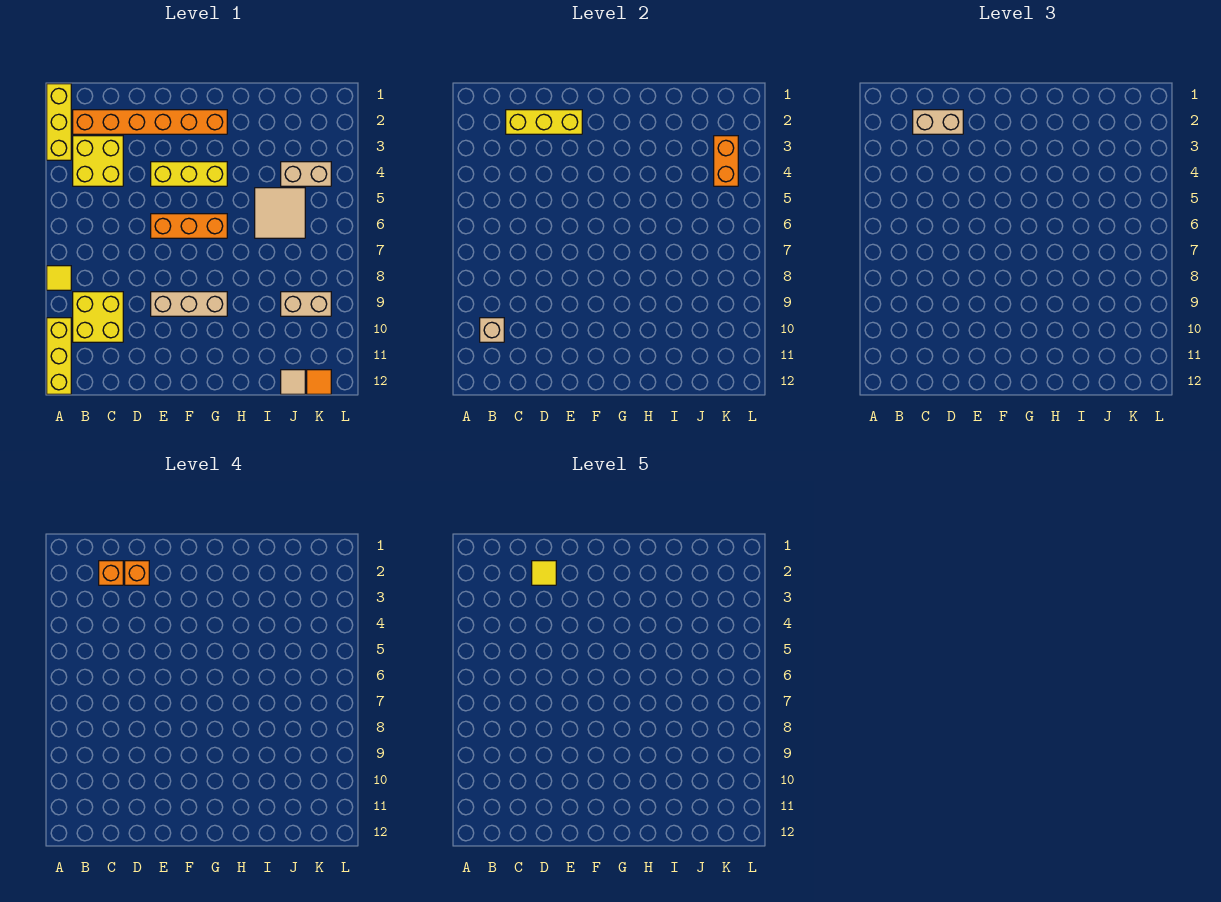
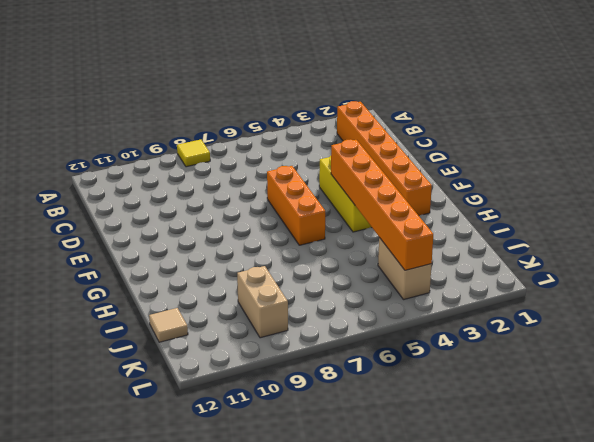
orange 1x6 brick [331,139,433,270] -> orange 1x2 brick [714,136,738,186]
none -> yellow 1x3 brick [47,84,71,160]
none -> yellow 1x3 brick [47,318,71,394]
none -> yellow 2x2 brick [73,136,123,186]

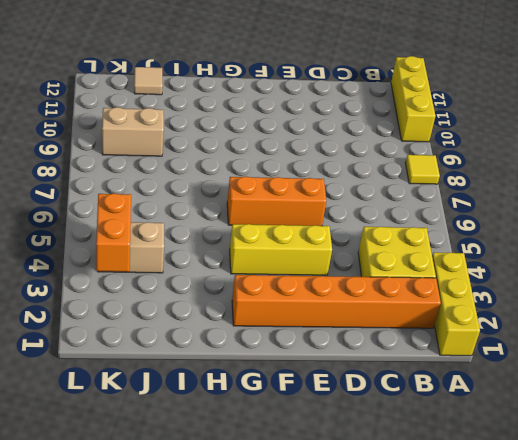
none -> yellow 2x2 brick [73,292,123,342]
none -> tan 1x3 brick [151,292,227,316]
none -> tan 2x2 tile [255,188,305,238]

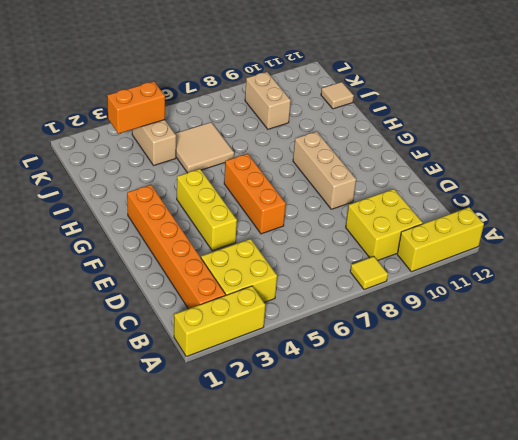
none -> orange 1x1 tile [307,370,331,394]
none -> tan 1x1 brick [480,318,504,342]
none -> yellow 1x3 brick [506,110,582,134]

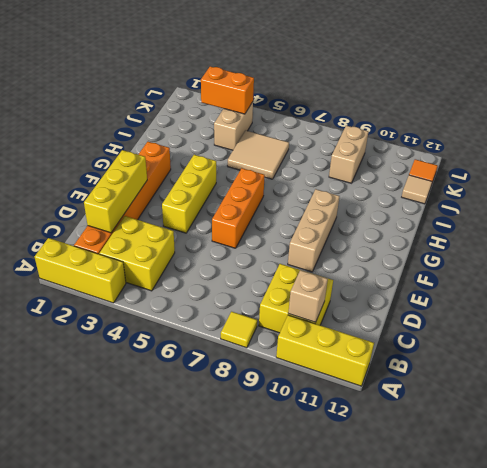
none -> tan 1x2 brick [913,110,963,134]
none -> orange 1x1 brick [99,561,123,585]
none -> orange 1x1 brick [125,561,149,585]

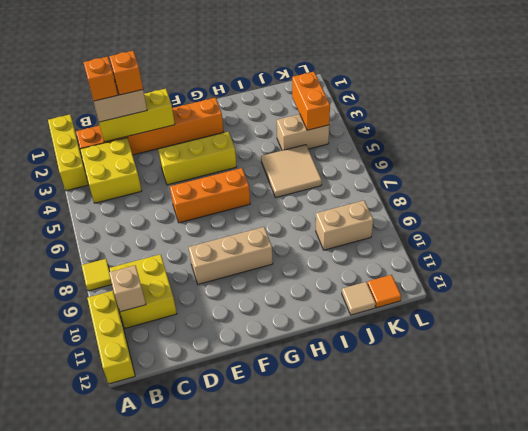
none -> yellow 1x1 tile [532,561,556,585]

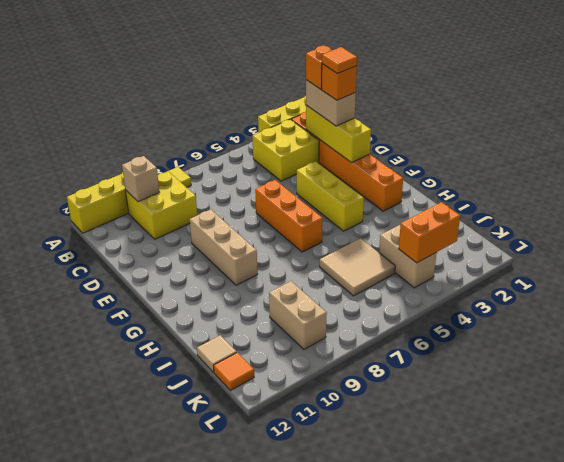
orange 1x1 tile [322,47,357,74] -> yellow 1x1 tile [532,561,556,585]

